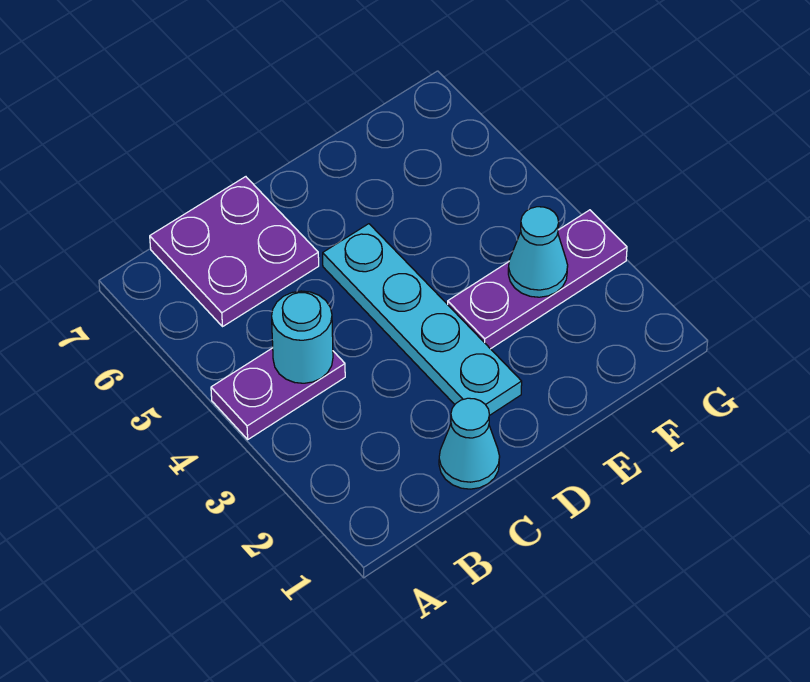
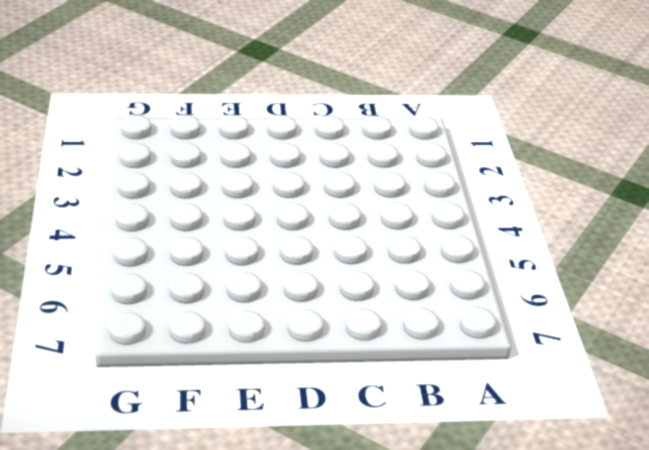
none -> purple 1x2 plate [211,348,345,439]
none -> purple 2x2 plate [150,177,319,326]

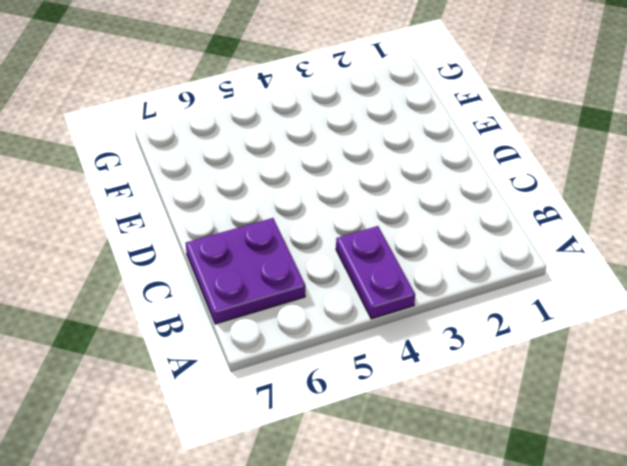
none -> cyan 1x1 cone [439,398,500,489]
none -> cyan 1x4 plate [323,224,522,416]

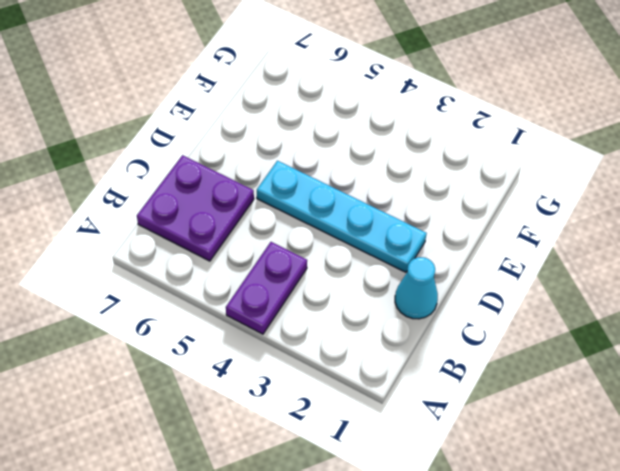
none -> purple 1x3 plate [448,210,627,349]
none -> cyan 1x1 round brick [272,291,333,383]

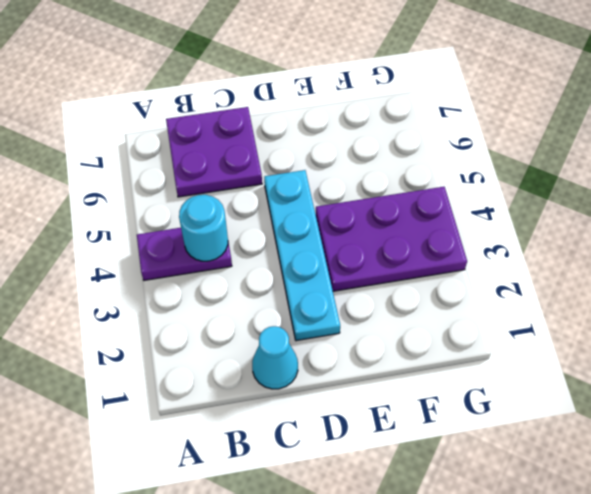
purple 2x3 plate [316,187,467,291] -> purple 1x3 plate [448,210,627,349]
none -> cyan 1x1 cone [508,207,568,297]

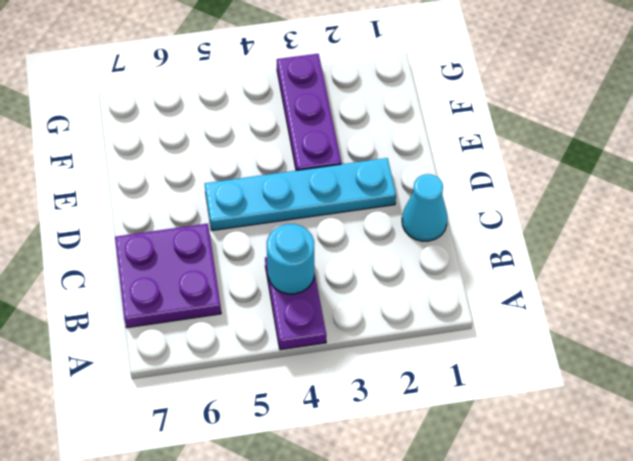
none -> cyan 1x1 cone [508,207,568,297]

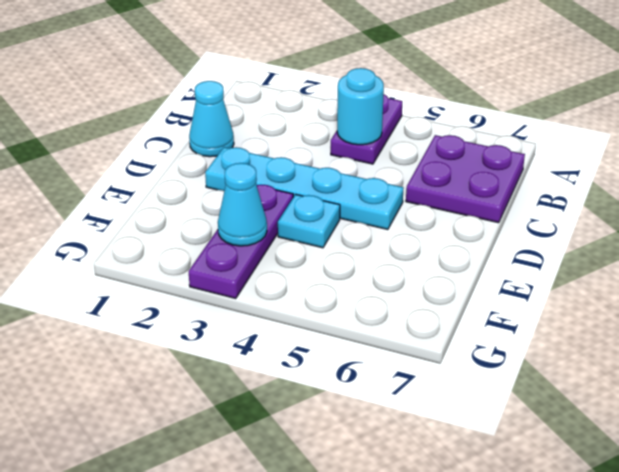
cyan 1x1 plate [278,194,340,248] -> none

